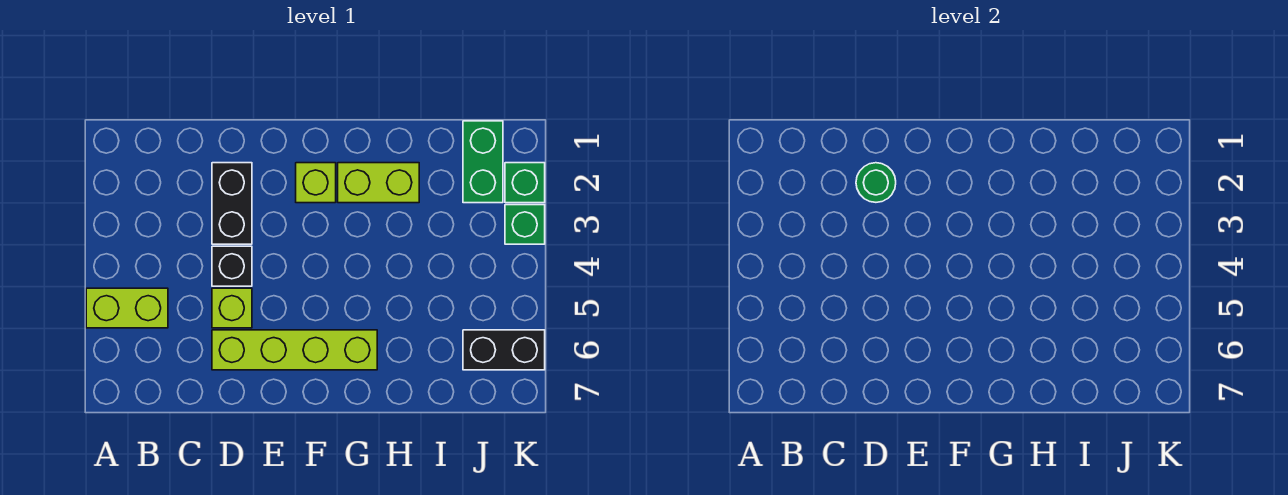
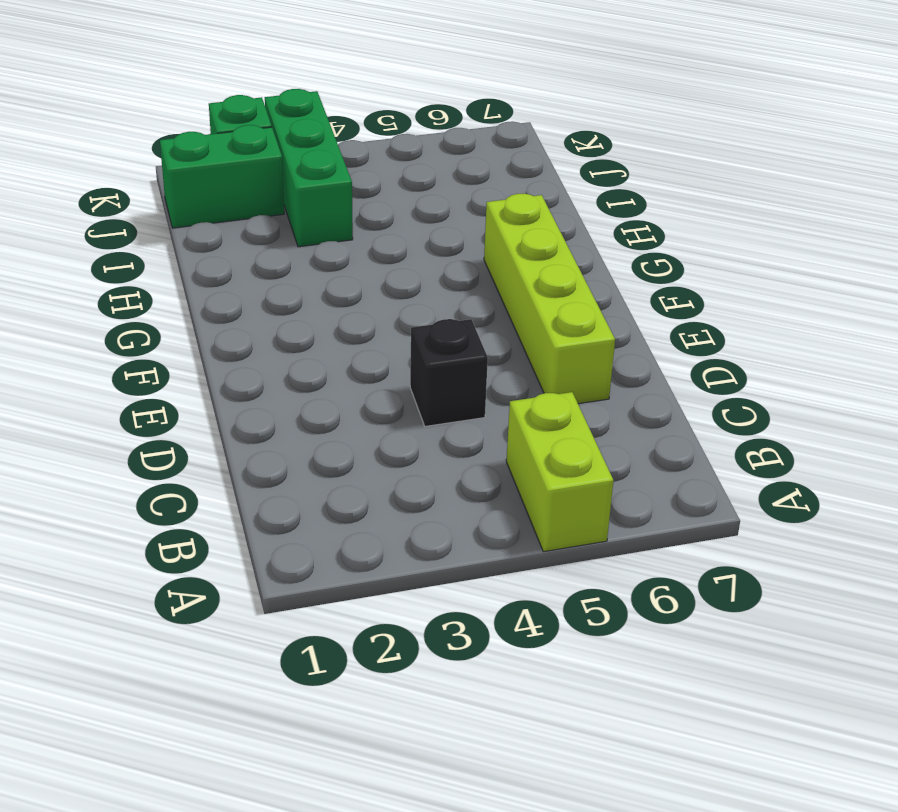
green 1x3 brick [265,89,353,247] -> green 1x1 brick [505,205,545,244]
none -> black 1x2 brick [212,163,252,244]
none -> lime 1x1 brick [212,288,252,328]
none -> lime 1x1 brick [296,163,336,203]

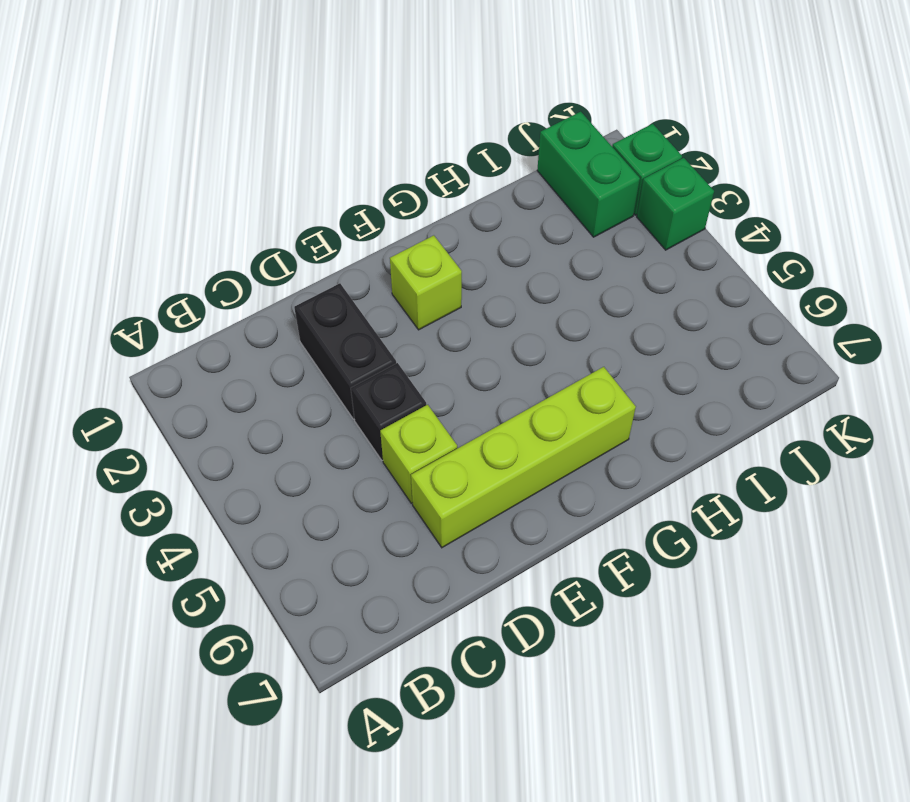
none -> lime 1x2 brick [86,288,168,328]
none -> lime 1x2 brick [338,163,419,203]
none -> black 1x2 brick [463,330,545,370]

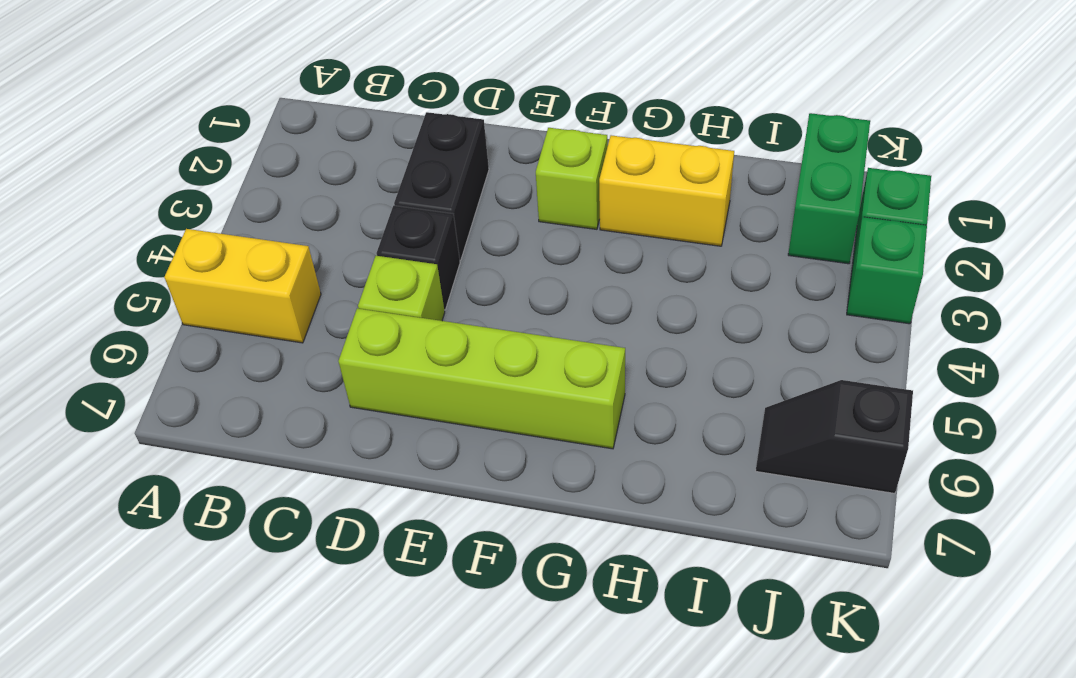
yellow 1x2 brick [165,229,321,343] -> lime 1x2 brick [86,288,168,328]
yellow 1x2 brick [599,135,734,246] -> lime 1x2 brick [338,163,419,203]
black 1x2 slope [756,380,913,493] -> black 1x2 brick [463,330,545,370]
none -> green 1x1 round brick [856,163,896,202]

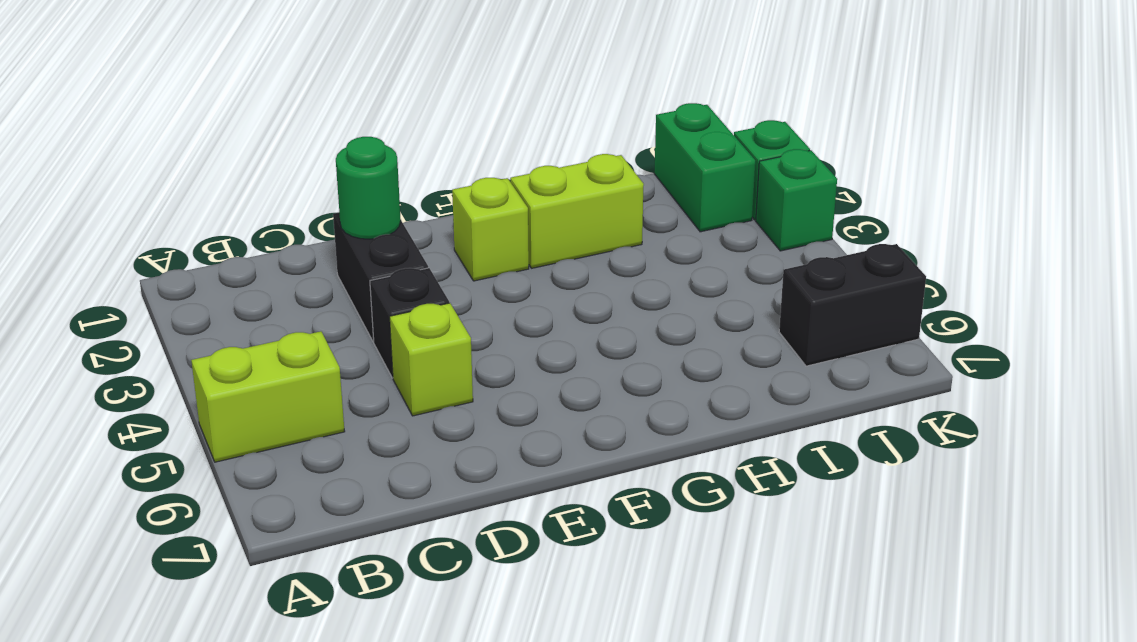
none -> lime 1x4 brick [212,330,377,370]

